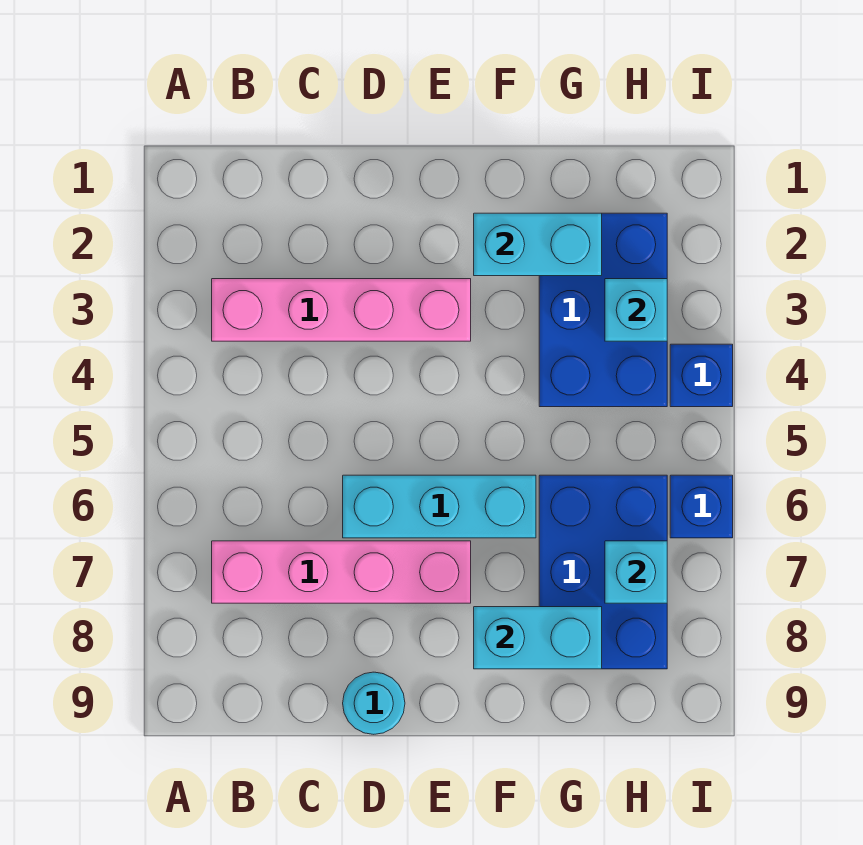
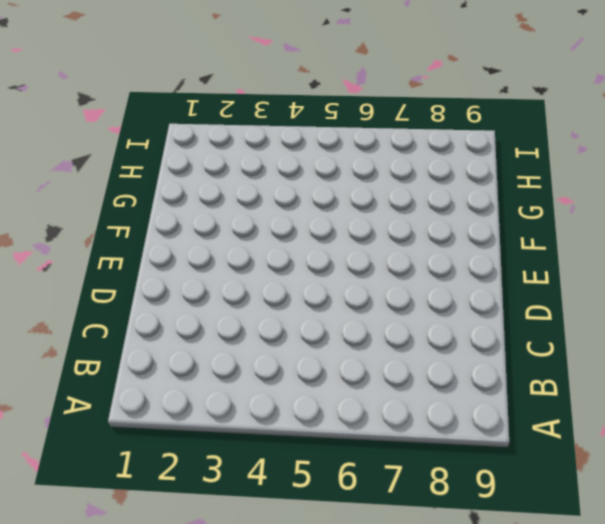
none -> pink 1x4 brick [212,279,471,341]
none -> pink 1x4 brick [212,541,471,603]
none -> cyan 1x3 brick [343,475,536,538]

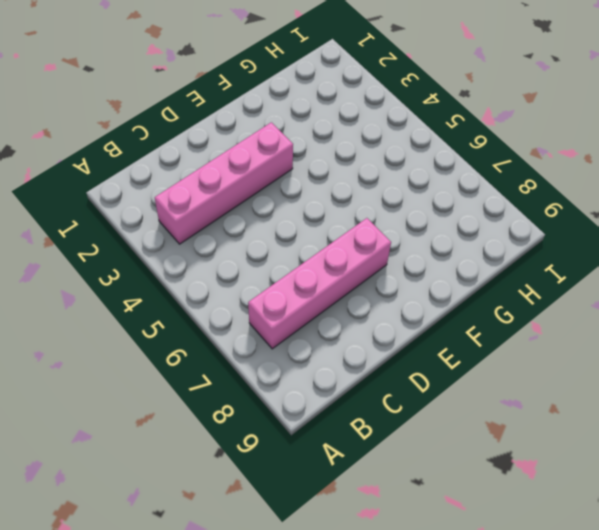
none -> cyan 1x3 brick [343,475,536,538]
none -> cyan 1x1 round brick [343,672,405,734]
none -> blue 2x3 brick [539,213,667,407]

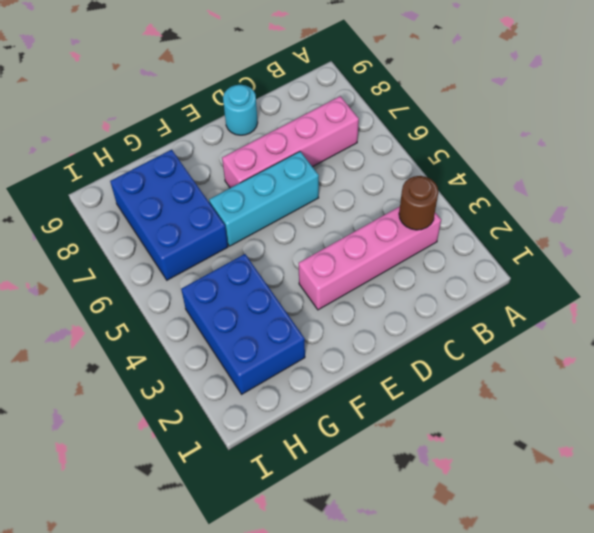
brown 1x1 round brick [399,176,438,230] -> none
none -> blue 1x1 brick [670,344,733,407]
none -> blue 1x1 brick [670,475,733,538]
none -> cyan 1x2 brick [474,213,602,276]

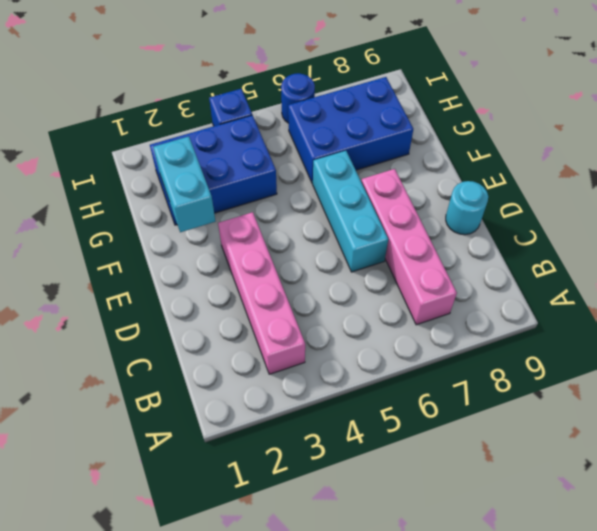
blue 1x1 round brick [281,73,315,123] -> blue 1x1 brick [670,475,733,538]
none -> cyan 1x2 brick [474,607,602,669]
none -> cyan 1x1 brick [605,279,667,341]
none -> cyan 1x1 brick [605,541,667,603]

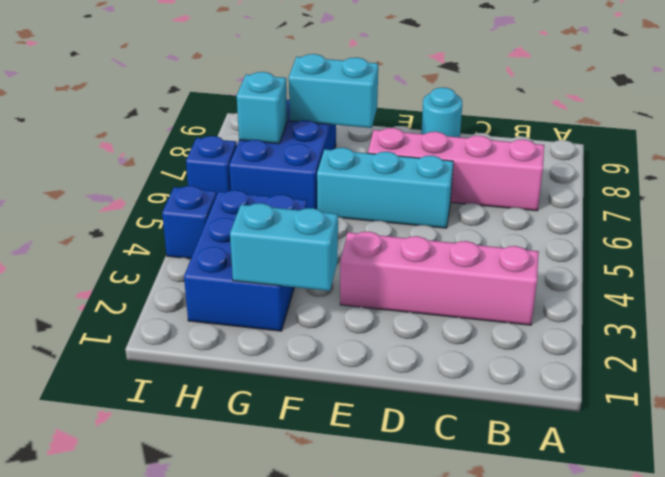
none -> cyan 1x1 brick [605,279,667,341]

